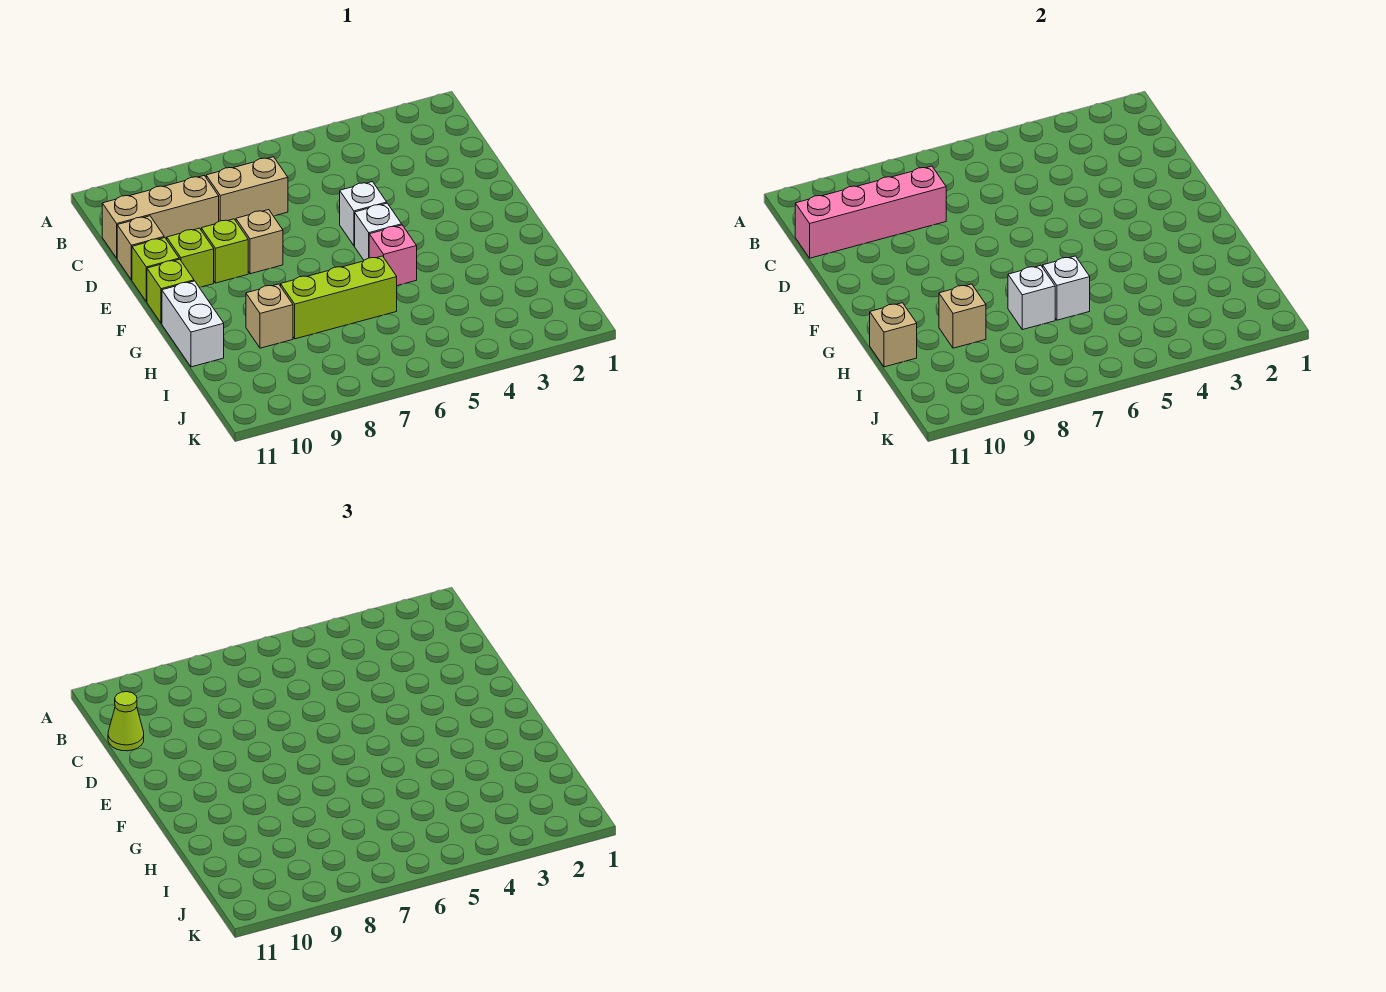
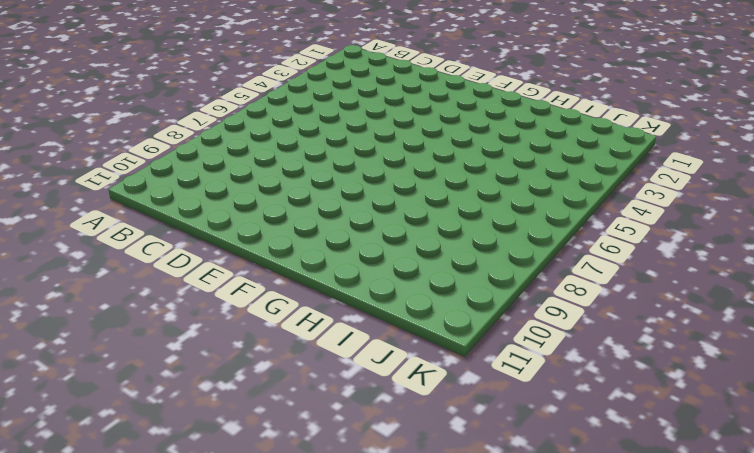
none -> tan 1x2 brick [206,157,288,221]
none -> tan 1x3 brick [102,176,219,258]
none -> tan 1x1 brick [117,216,164,280]

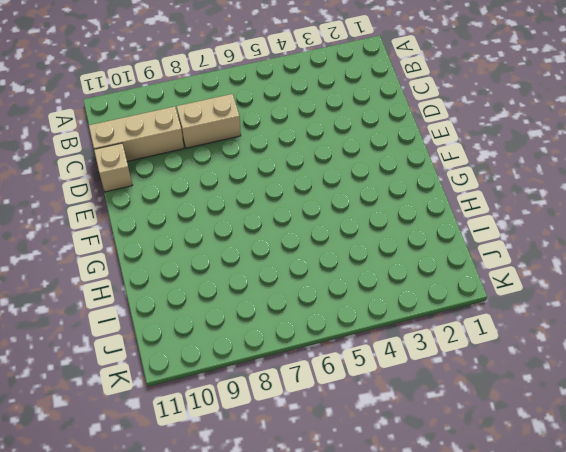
none -> white 1x1 brick [340,182,387,246]
none -> tan 1x1 brick [236,210,283,274]
none -> lime 1x1 brick [201,219,248,283]

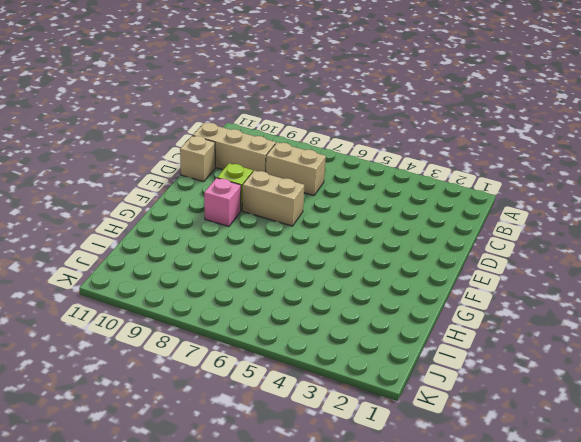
tan 1x2 brick [242,171,304,226] -> tan 1x1 brick [236,210,283,274]
pink 1x1 brick [204,178,241,227] -> pink 1x1 brick moved to [369,225,417,286]
none -> white 1x1 brick [340,182,387,246]
none -> lime 1x1 brick [167,228,214,288]
none -> lime 1x1 brick [132,238,179,302]

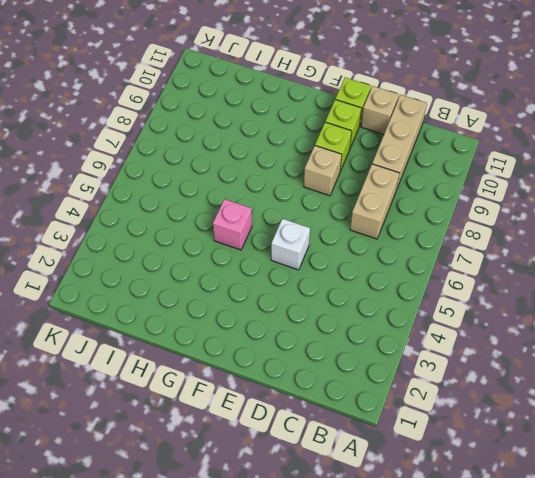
none -> white 1x1 brick [355,203,402,260]
none -> lime 1x1 brick [147,259,194,324]
none -> white 1x2 brick [162,281,224,367]

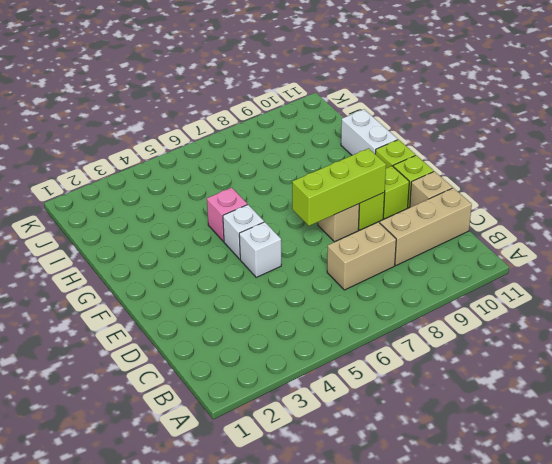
lime 1x3 brick [292,148,386,226] -> lime 1x3 brick moved to [281,256,397,339]
none -> tan 1x1 brick [246,284,293,348]
none -> pink 1x4 brick [795,166,946,258]
none -> white 1x1 brick [1043,256,1090,320]

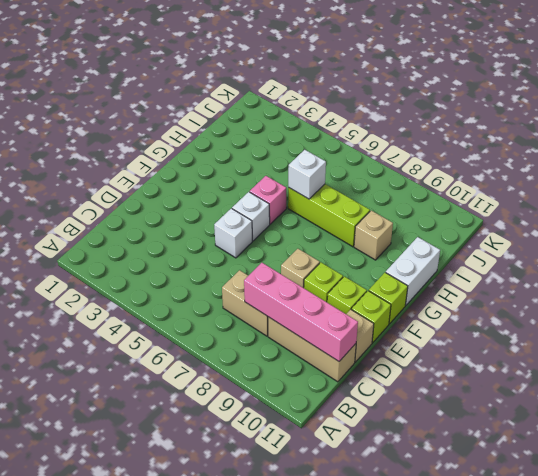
none -> white 1x1 brick [1008,265,1055,330]
none -> tan 1x1 brick [939,284,986,348]
none -> tan 1x1 brick [870,303,917,367]

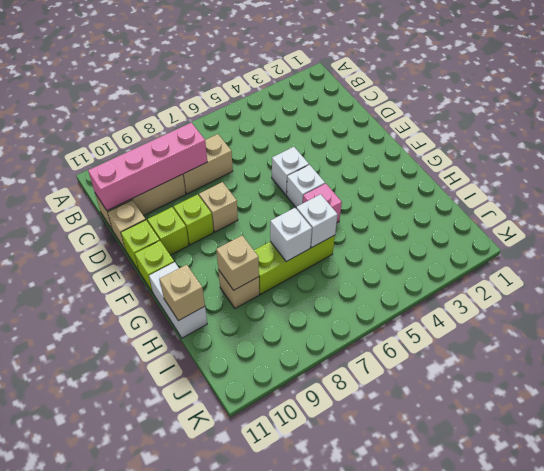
none -> lime 1x1 cone [108,692,144,751]

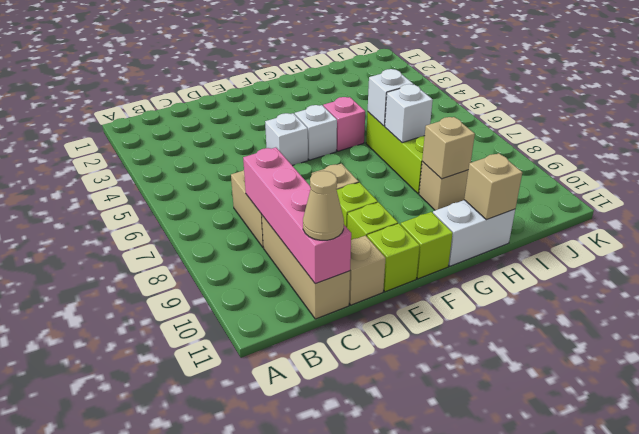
tan 1x1 cone [303,171,344,240] -> lime 1x1 cone [108,692,144,751]

